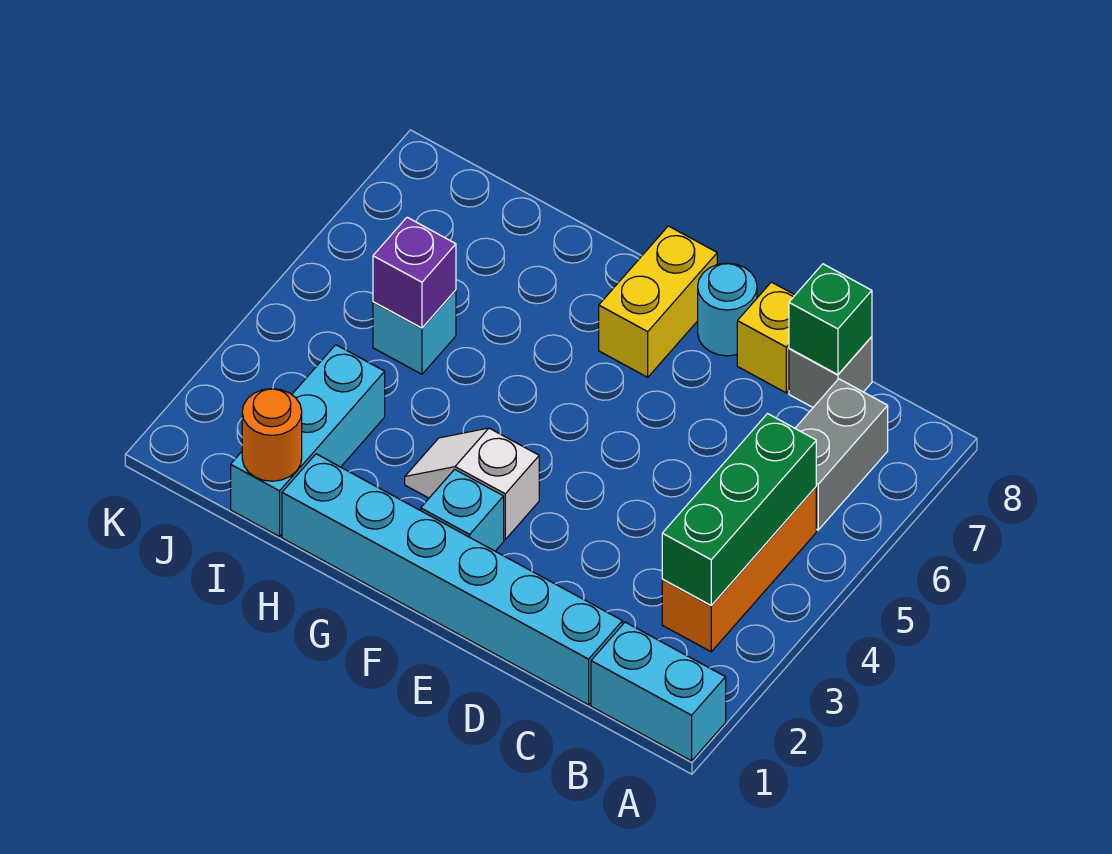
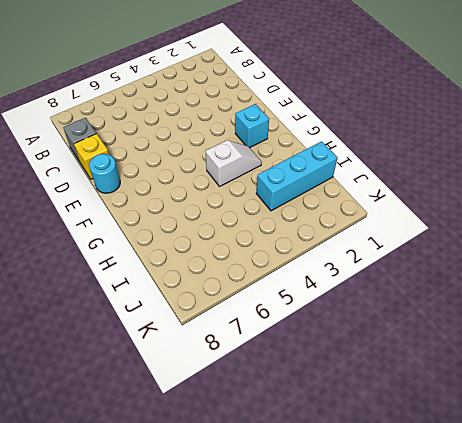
white 1x2 slope [206,140,262,186] -> white 1x2 slope turned to [405,428,539,539]
none -> cyan 1x2 brick [591,622,726,761]
none -> orange 1x3 brick [662,487,816,652]
none -> grey 1x2 brick [795,379,888,530]

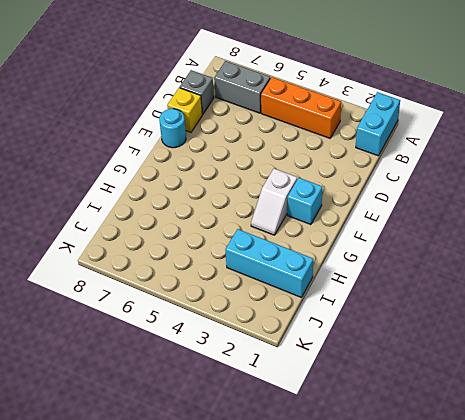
none -> cyan 1x6 brick [282,454,623,705]
none -> yellow 1x2 brick [599,226,717,377]
none -> cyan 1x1 brick [373,290,456,374]

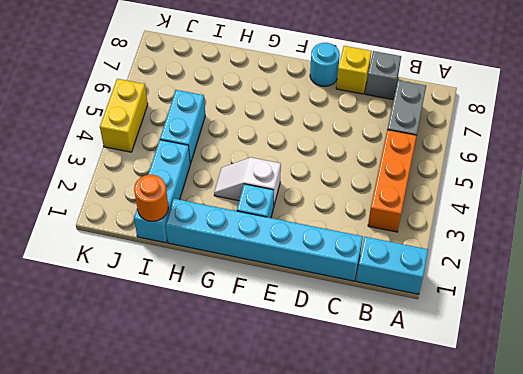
cyan 1x2 brick [160,90,205,164] -> cyan 1x1 brick [373,290,456,374]
yellow 1x2 brick [100,79,148,152] -> yellow 1x2 brick moved to [599,226,717,377]
none -> green 1x3 brick [662,414,816,606]
none -> green 1x1 brick [789,264,872,375]
none -> purple 1x1 brick [373,217,456,328]

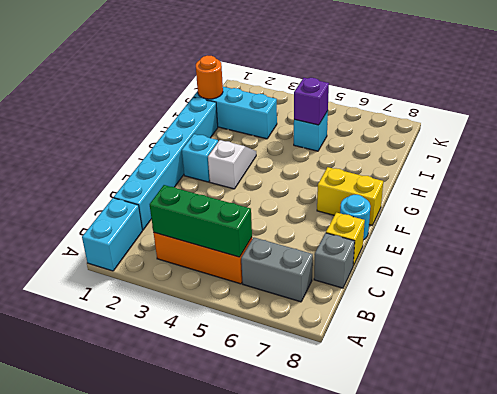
none -> green 1x1 brick [789,264,872,375]

